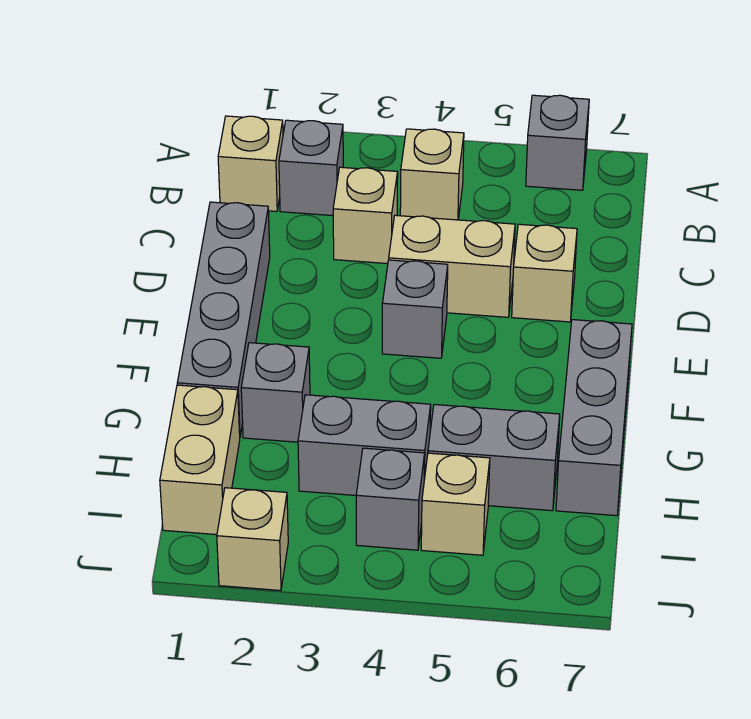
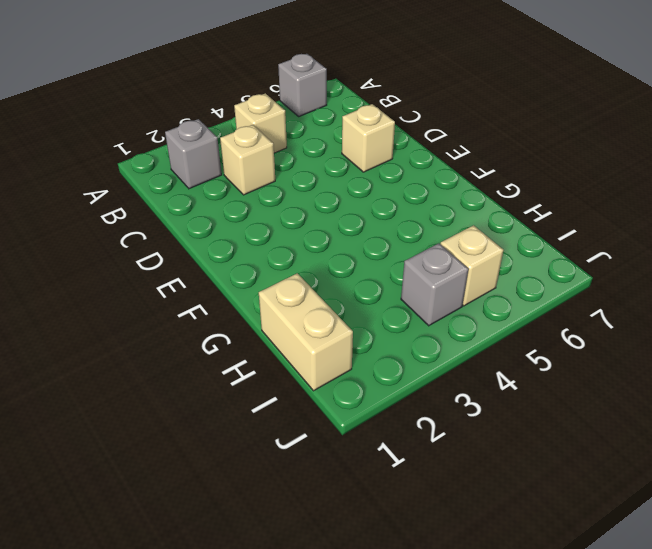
none -> tan 1x1 brick [218,116,283,211]
none -> grey 1x4 brick [177,202,270,436]
none -> tan 1x2 brick [389,215,515,317]

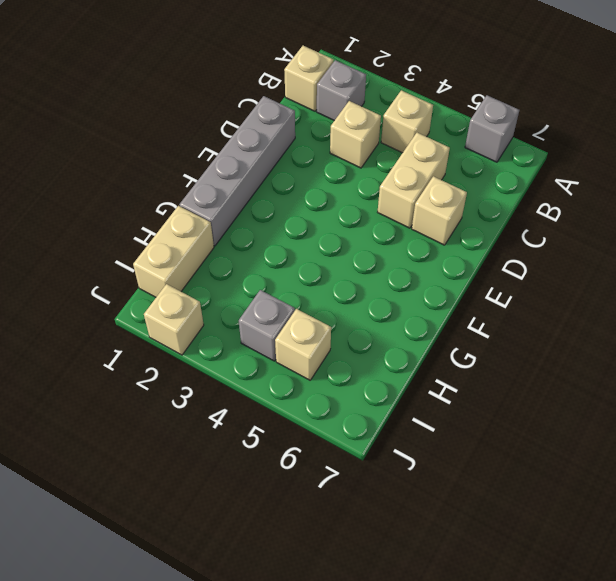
tan 1x2 brick [378,133,450,228] -> tan 1x2 brick turned to [389,215,515,317]
none -> grey 1x1 brick [382,260,448,358]
none -> grey 1x3 brick [556,320,632,516]
none -> grey 1x1 brick [241,343,310,442]

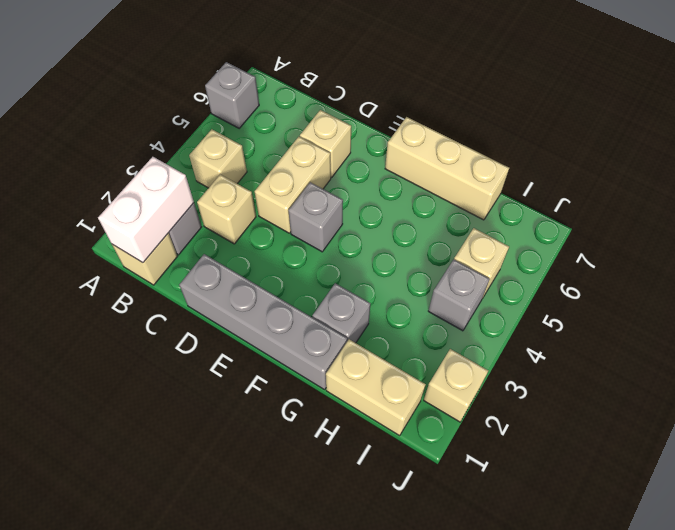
white 1x2 brick [98,157,194,262] -> none
tan 1x3 brick [385,117,509,220] -> grey 1x3 brick [556,320,632,516]
none -> grey 1x2 brick [298,395,431,495]
none -> grey 1x2 brick [428,405,560,511]

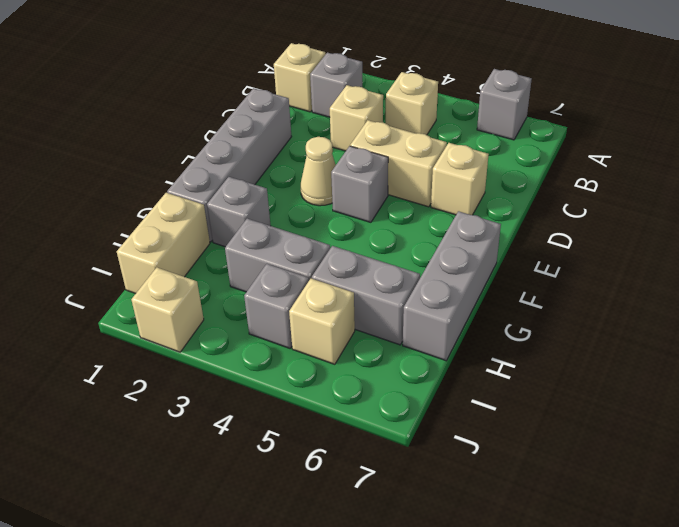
tan 1x1 cone [301,137,336,206] -> none

